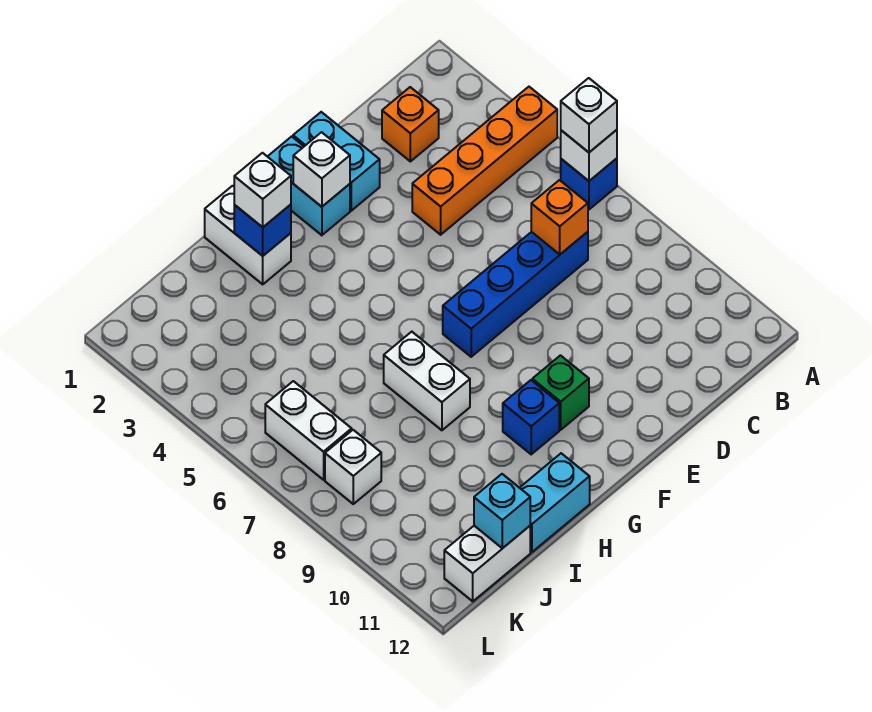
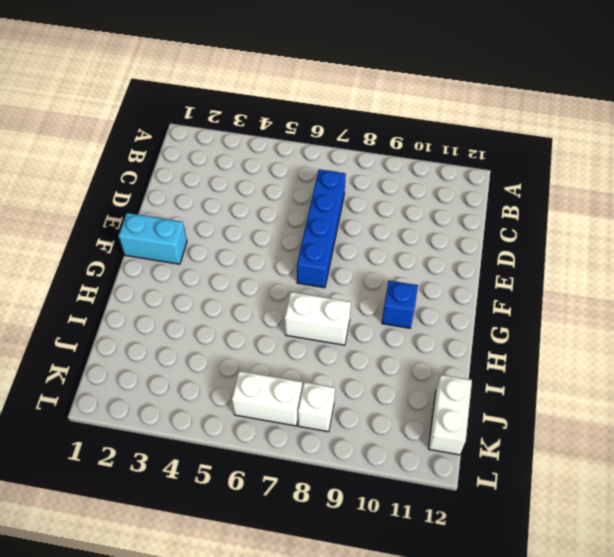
none -> orange 1x4 brick [412,87,557,235]
none -> blue 1x1 brick [561,158,617,209]
none -> orange 1x1 brick [382,87,439,161]

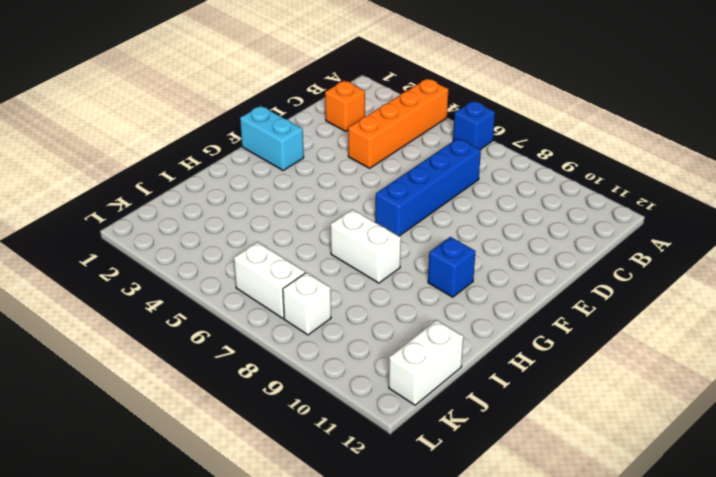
none -> cyan 1x2 brick [293,112,380,211]
none -> green 1x1 brick [532,355,589,430]
none -> white 1x2 brick [205,186,291,284]

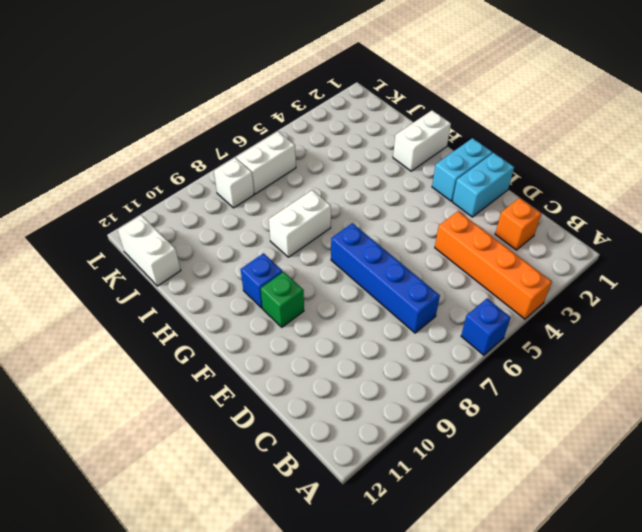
none -> cyan 1x2 brick [520,453,590,552]
none -> white 1x1 brick [561,130,617,181]
none -> orange 1x1 brick [531,180,588,254]

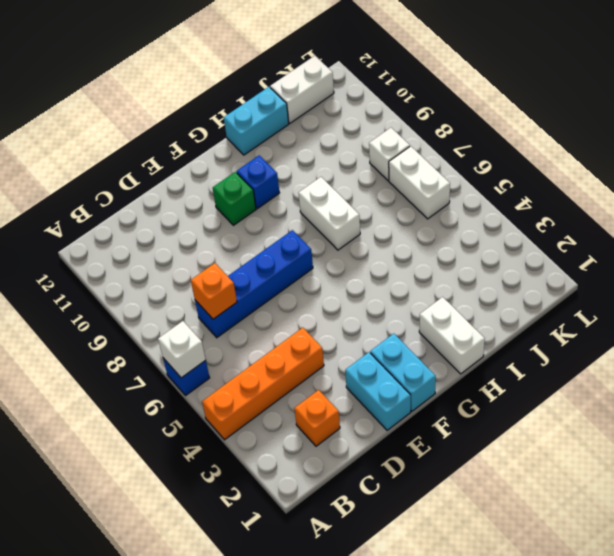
none -> white 1x1 brick [293,132,350,207]
none -> blue 1x1 brick [234,205,291,256]
none -> cyan 1x1 brick [474,474,530,548]

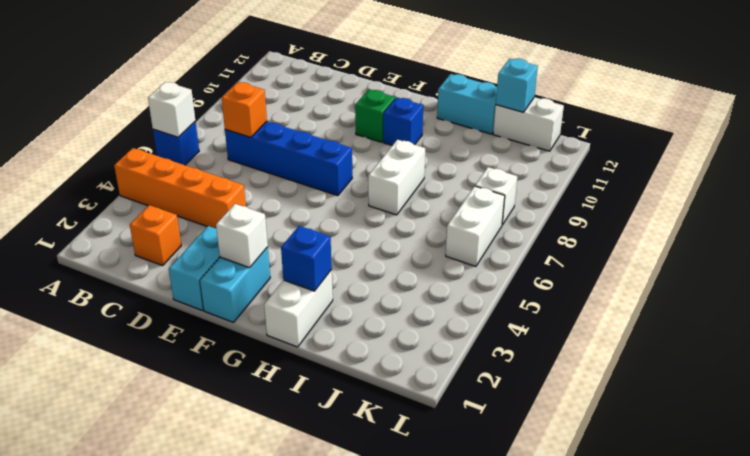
none -> white 1x1 brick [561,78,617,152]
none -> white 1x1 brick [234,153,291,227]

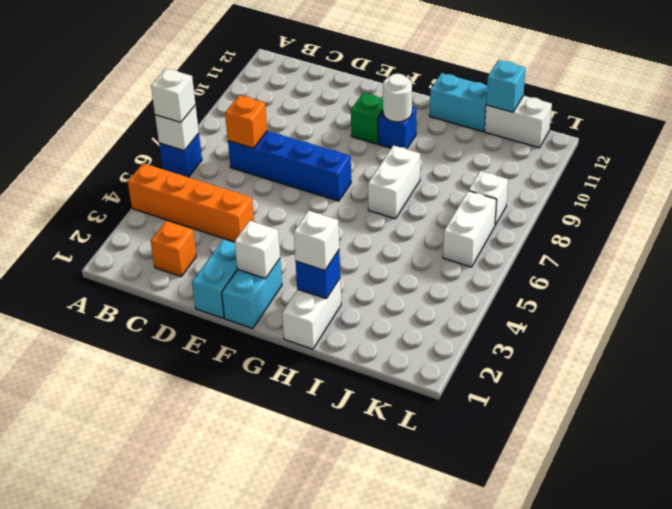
white 1x1 round brick [383,74,412,122] -> none

